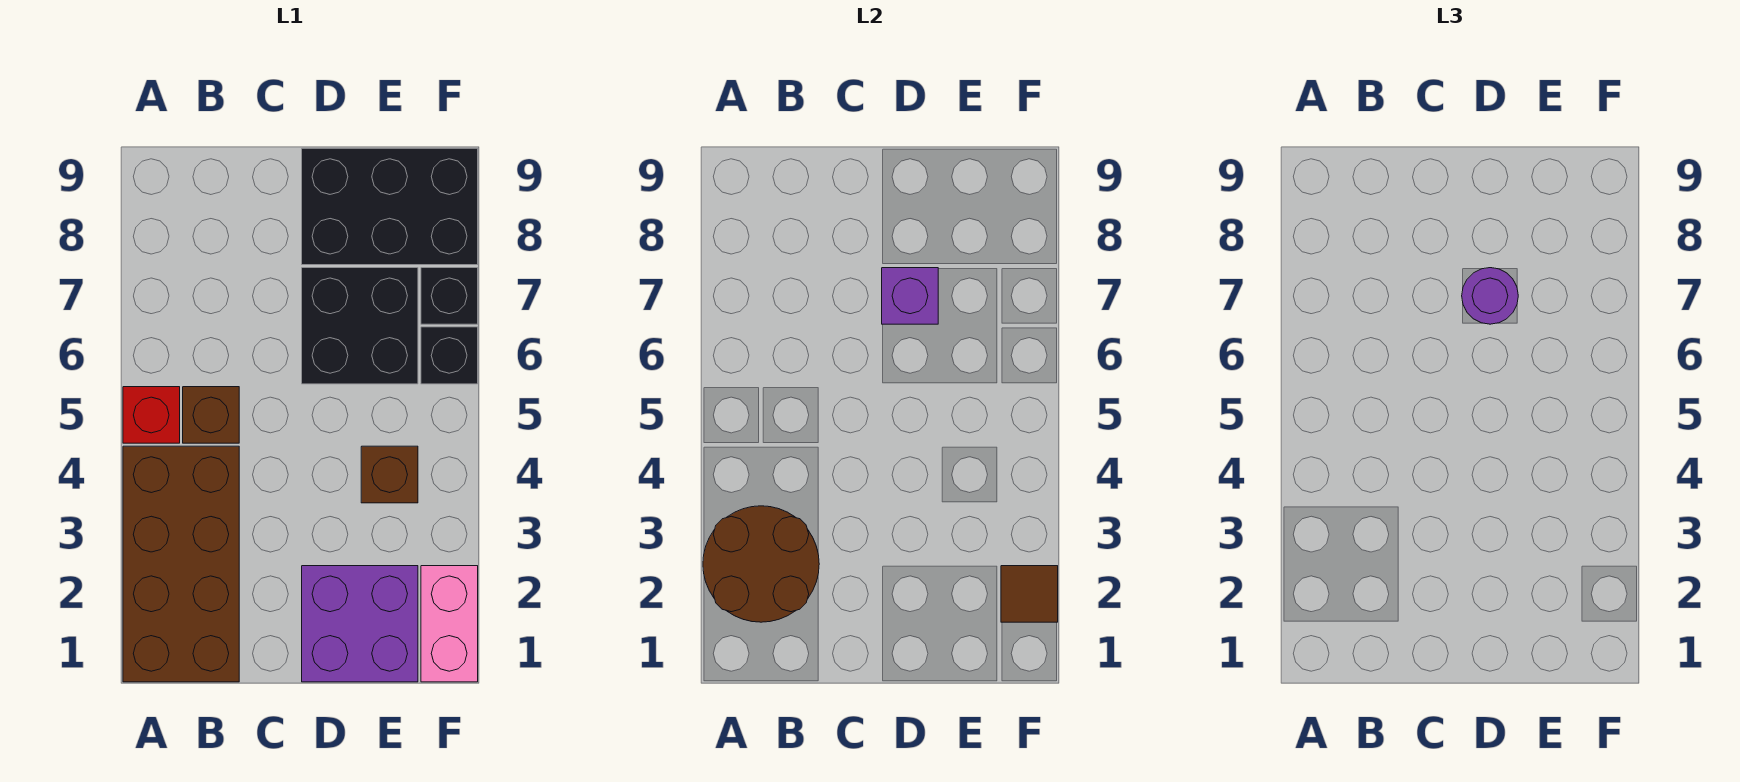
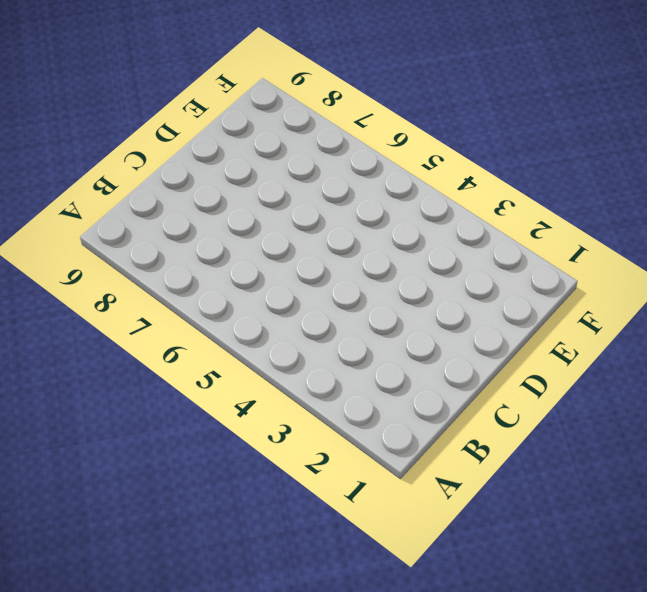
none -> brown 2x4 brick [123,446,239,682]
none -> red 1x1 brick [123,387,180,443]
none -> brown 1x1 brick [183,387,239,443]

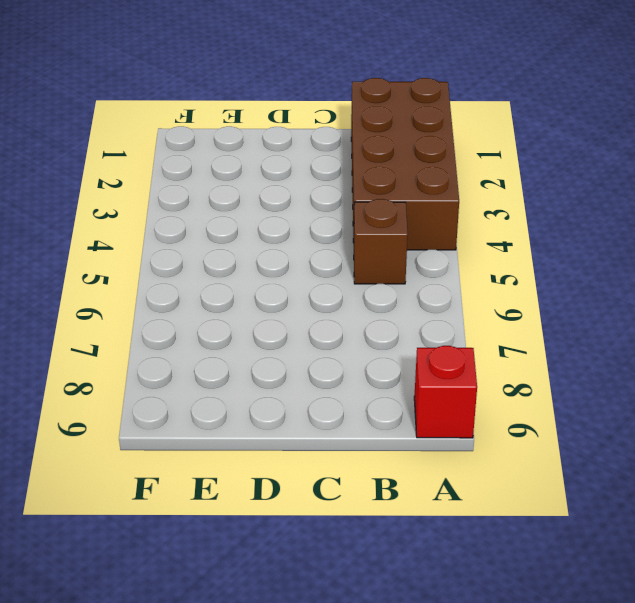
red 1x1 brick [414,346,477,438] -> red 1x1 brick moved to [123,387,180,443]
none -> purple 2x2 brick [302,566,418,682]
none -> black 2x2 brick [302,268,418,384]
none -> black 2x3 brick [302,148,478,265]

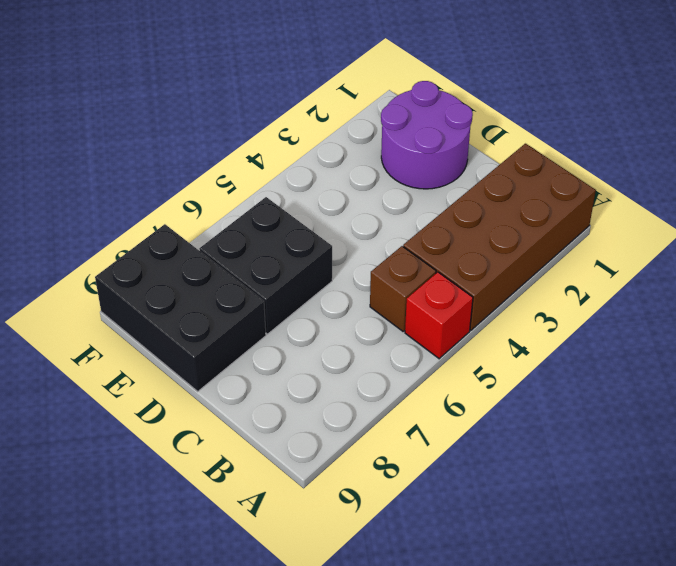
purple 2x2 round brick [381,81,473,189] -> purple 2x2 brick [302,566,418,682]
none -> brown 1x1 brick [361,446,418,503]
none -> pink 1x2 brick [421,566,478,682]
none -> black 1x1 brick [421,327,478,384]

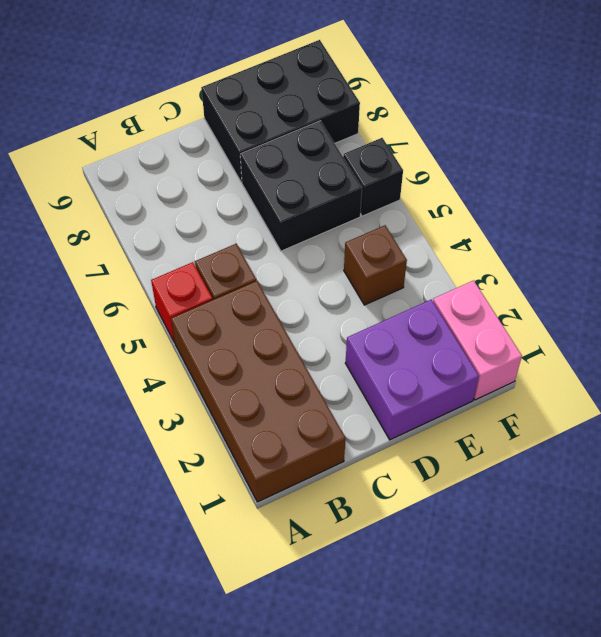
none -> black 1x1 brick [421,268,478,324]
none -> brown 2x2 round brick [703,506,819,622]
none -> purple 1x1 brick [882,268,938,324]

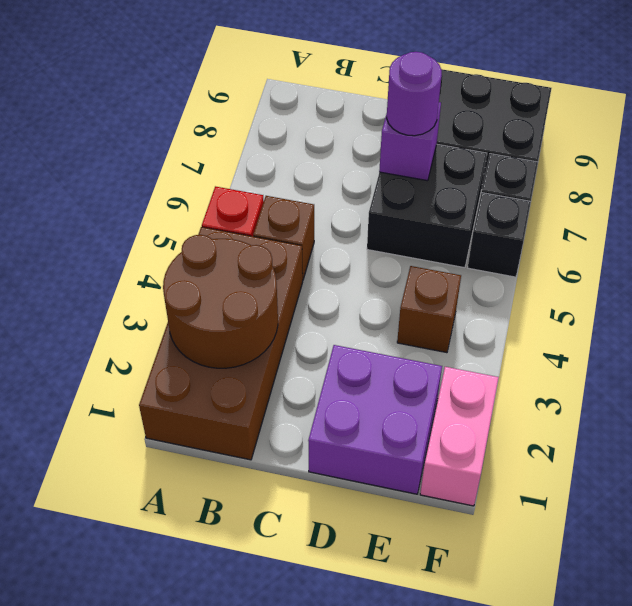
none -> brown 1x1 tile [1001,566,1058,622]

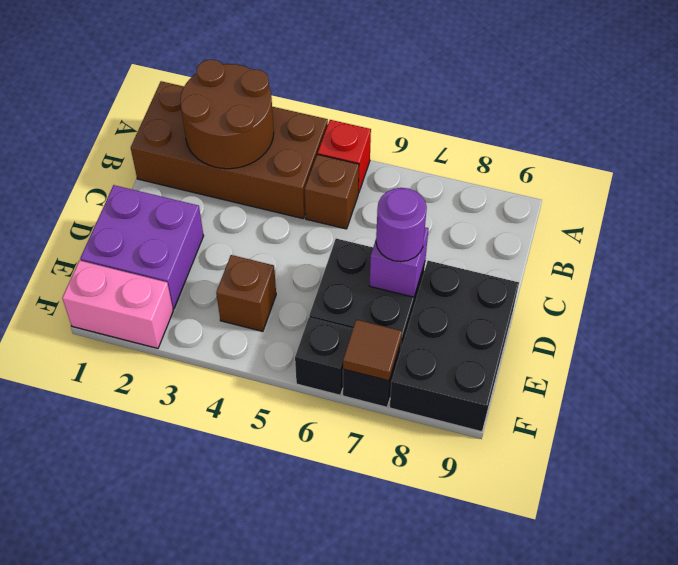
brown 1x1 tile [343,320,402,381] -> brown 1x1 tile moved to [1001,566,1058,622]

